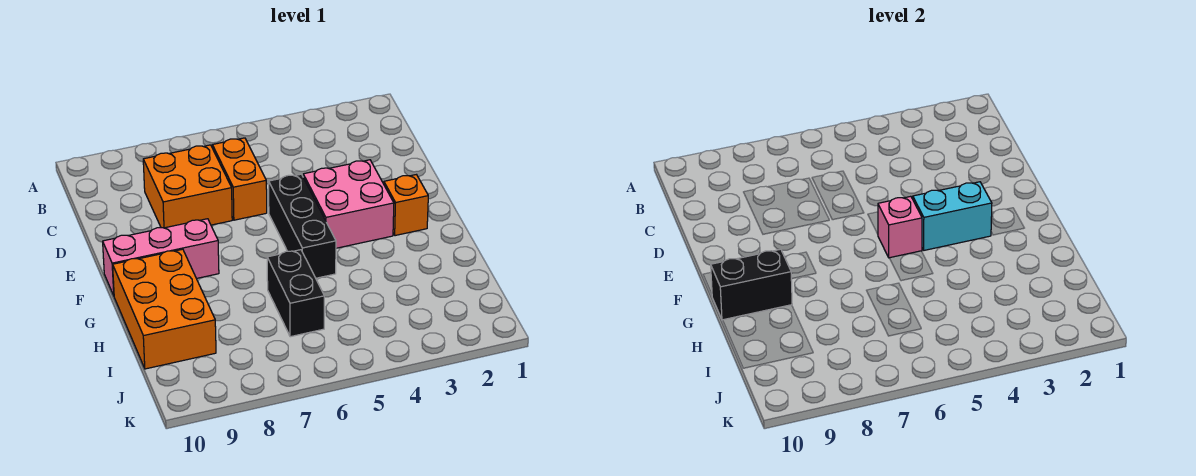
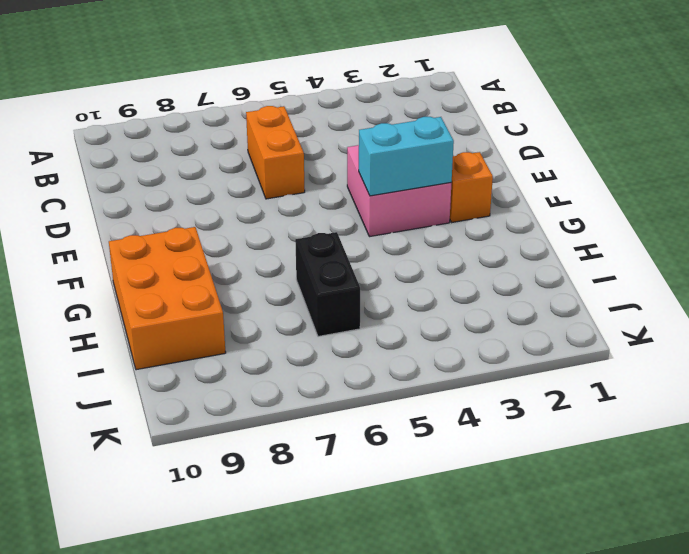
none -> orange 2x2 brick [143,145,232,228]
none -> black 1x3 brick [269,174,336,278]

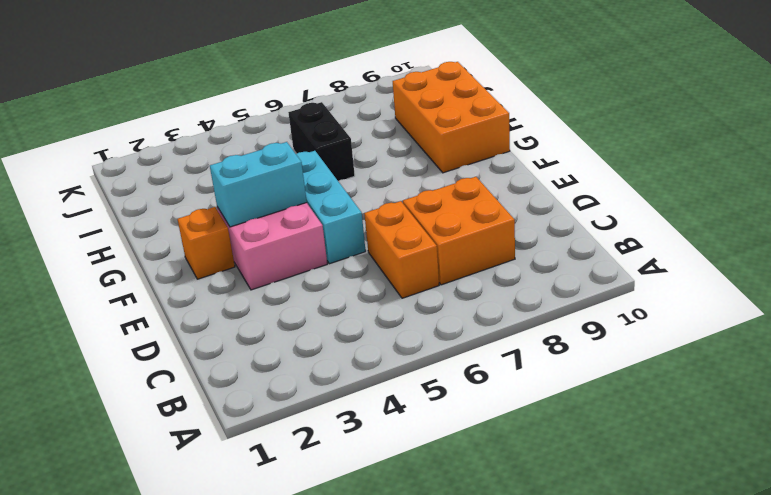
cyan 1x3 brick [296,151,366,264] -> black 1x3 brick [269,174,336,278]
none -> pink 1x3 brick [103,219,219,295]
none -> pink 1x1 brick [878,196,922,258]

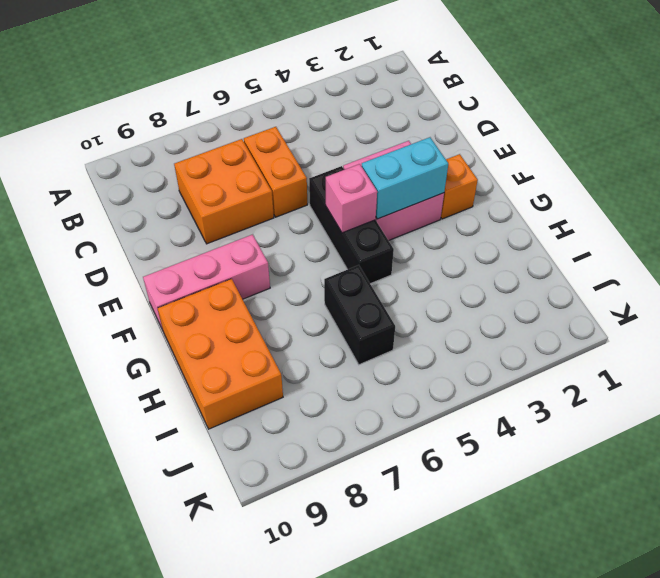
none -> black 1x2 brick [711,249,792,320]

